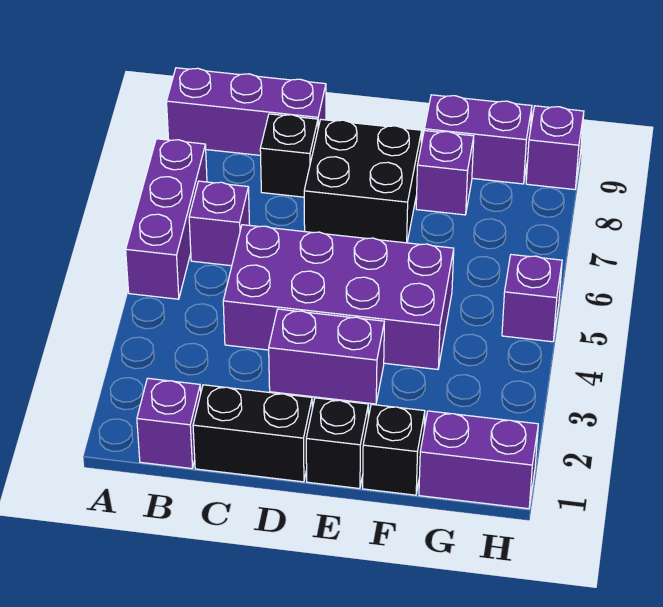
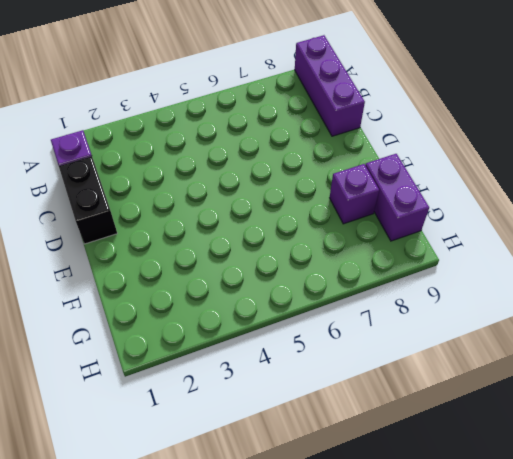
none -> purple 1x3 brick [126,139,207,299]
none -> purple 1x1 brick [189,181,250,266]
none -> purple 2x4 brick [223,225,454,369]

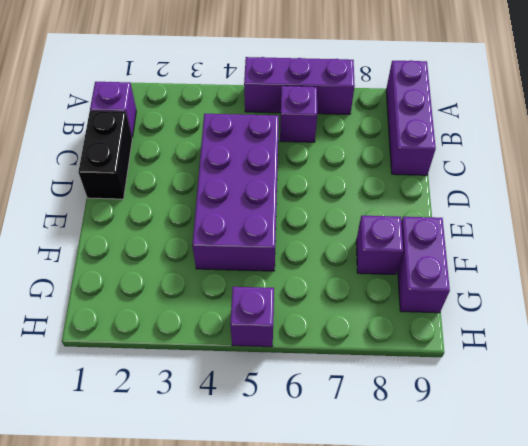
none -> black 1x1 brick [260,114,318,197]
none -> purple 1x2 brick [269,309,384,404]
none -> black 2x2 brick [304,119,422,243]

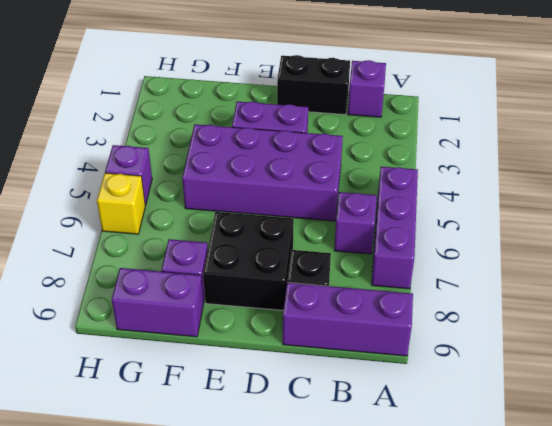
yellow 1x1 brick [97,173,145,234] -> none
none -> black 1x1 brick [306,398,368,489]
none -> black 1x1 brick [363,404,425,495]
none -> purple 1x2 brick [419,411,538,509]

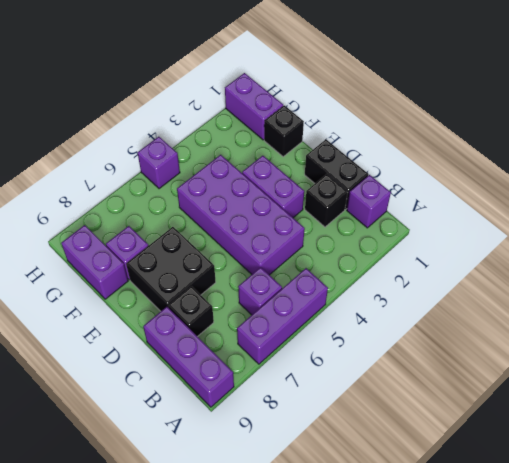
black 1x1 brick [305,174,348,227] -> black 1x1 brick moved to [306,398,368,489]
none -> purple 1x1 brick [526,106,584,190]

